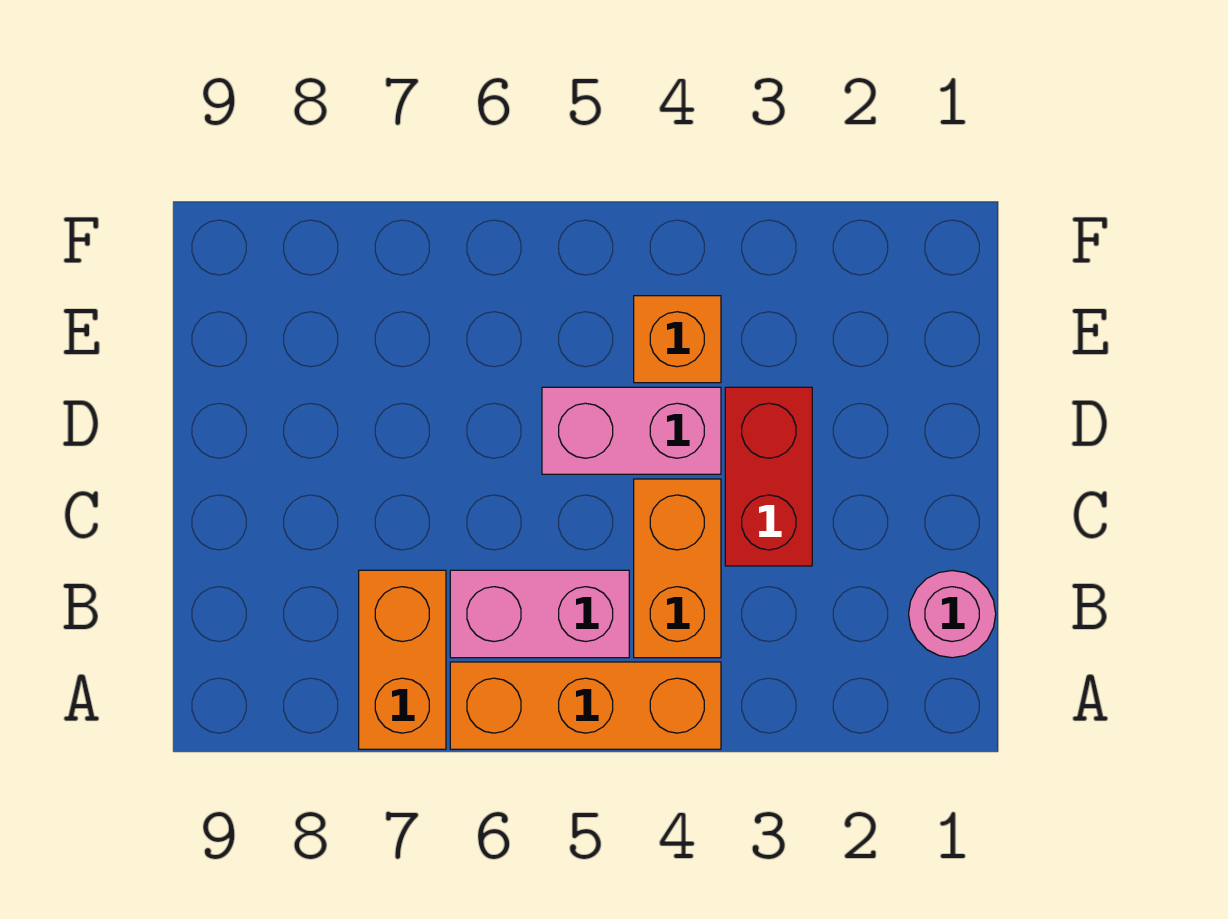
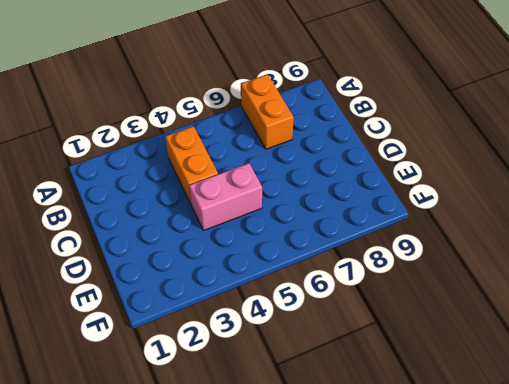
none -> orange 1x3 brick [450,662,721,749]
none -> pink 1x1 round brick [909,571,996,658]

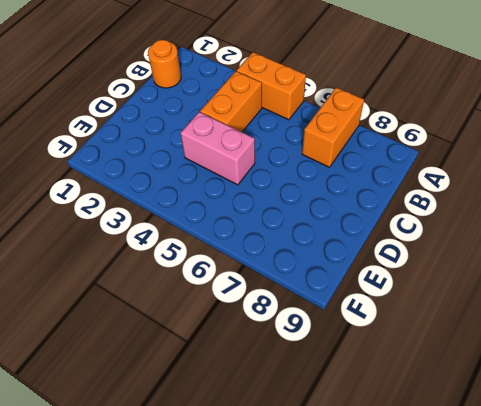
orange 1x2 brick [237,52,306,120] -> orange 1x3 brick [450,662,721,749]
orange 1x1 round brick [148,40,181,88] -> pink 1x1 round brick [909,571,996,658]
none -> pink 1x2 brick [450,570,629,658]
none -> red 1x2 brick [725,387,812,566]

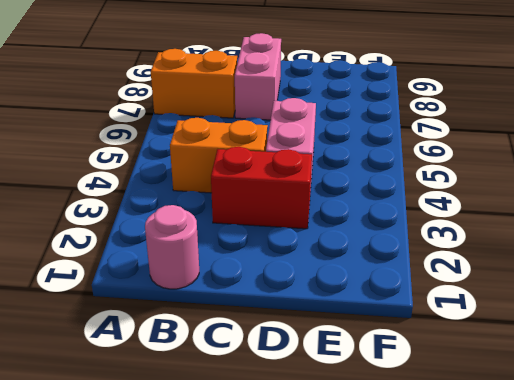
pink 1x2 brick [235,33,281,120] -> pink 1x2 brick moved to [450,570,629,658]
none -> orange 1x3 brick [450,662,721,749]
none -> orange 1x1 brick [634,296,721,383]

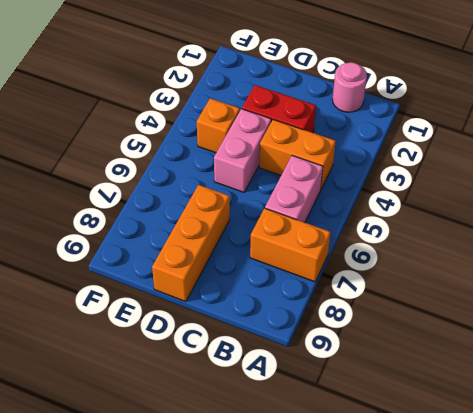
orange 1x3 brick [152,185,230,302] -> orange 1x3 brick moved to [450,662,721,749]

